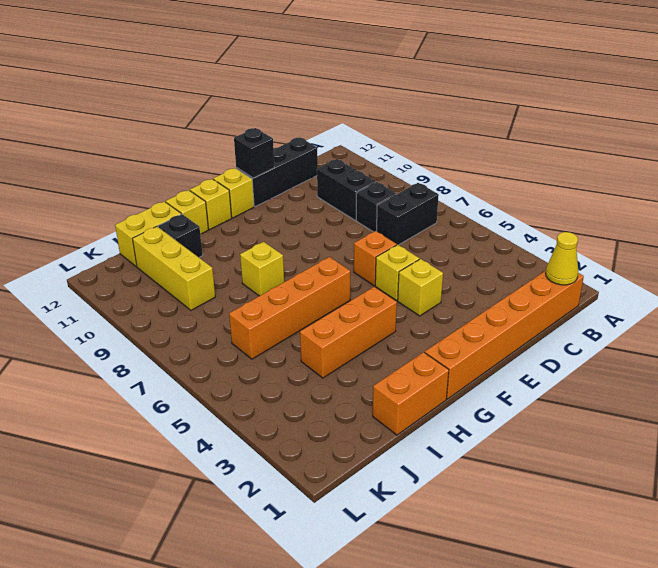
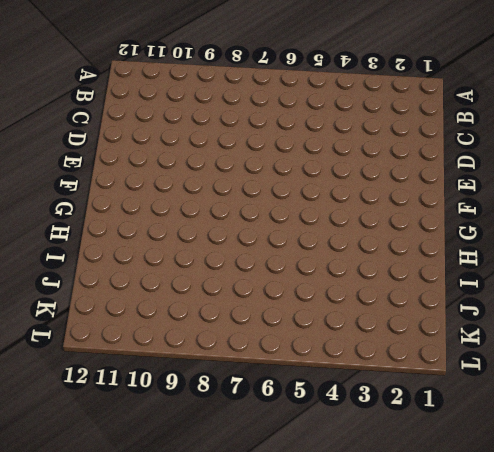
none -> orange 1x6 brick [425,271,584,399]
none -> black 1x2 brick [377,183,439,245]
none -> black 1x1 brick [356,182,396,232]

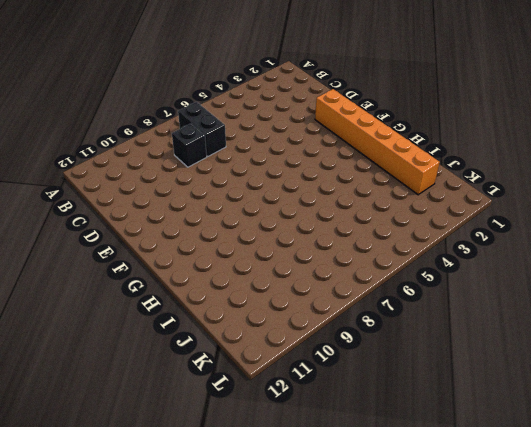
orange 1x6 brick [315,89,440,195] -> orange 1x6 brick moved to [425,271,584,399]
none -> black 1x2 brick [317,159,376,220]
none -> black 1x3 brick [236,138,318,207]
none -> yellow 1x1 brick [398,259,443,316]

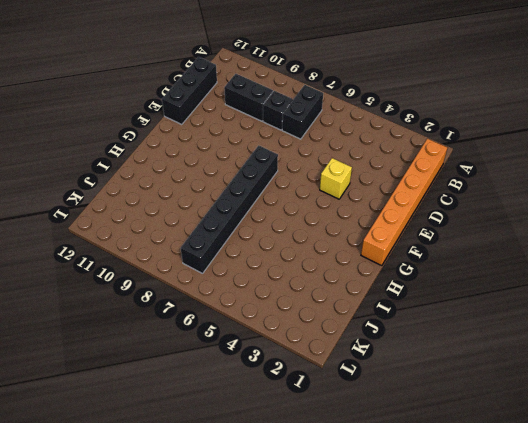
black 1x6 brick [181,145,278,274] -> none
none -> yellow 1x1 brick [375,245,419,301]
none -> orange 1x1 brick [354,231,397,286]
none -> yellow 1x1 brick [213,168,254,218]

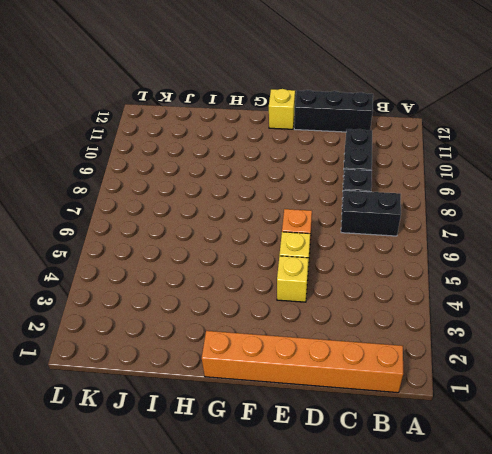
none -> orange 1x3 brick [300,287,397,378]
none -> orange 1x4 brick [229,257,350,359]
none -> yellow 1x1 brick [190,179,232,229]

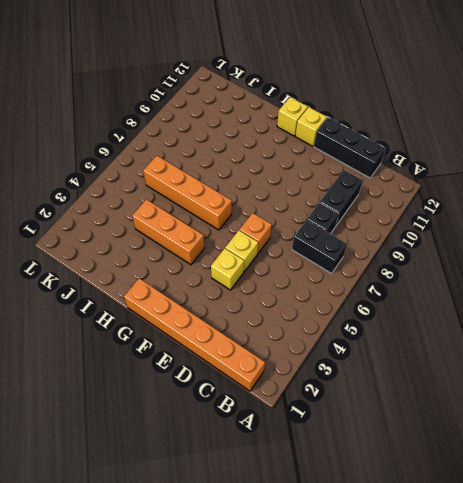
none -> orange 1x2 brick [373,352,449,435]
none -> yellow 1x1 brick [240,242,284,296]
none -> yellow 1x1 brick [166,190,208,234]

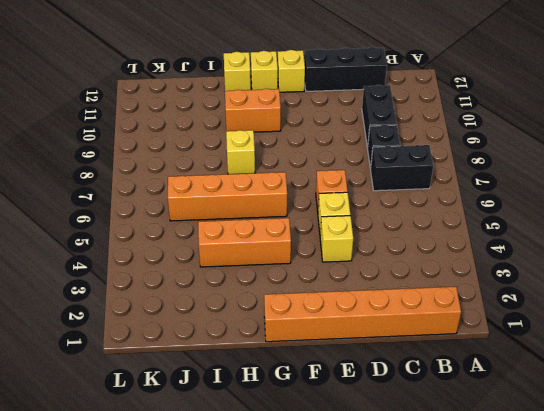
orange 1x2 brick [225,89,281,132] -> orange 1x2 brick moved to [373,352,449,435]
none -> black 1x1 brick [158,214,203,257]
none -> yellow 1x2 brick [115,201,181,267]
none -> yellow 1x3 brick [132,226,215,310]

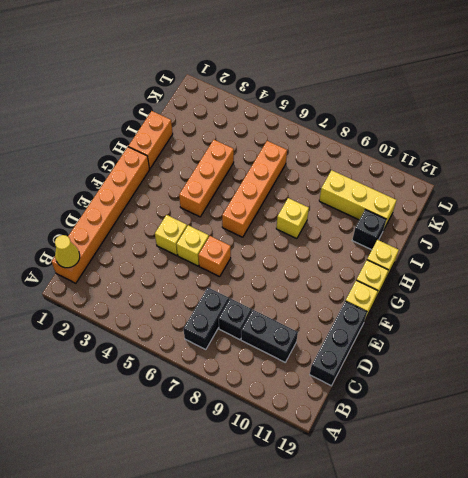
none -> yellow 1x2 brick [115,201,181,267]
none -> black 1x1 brick [234,128,274,178]

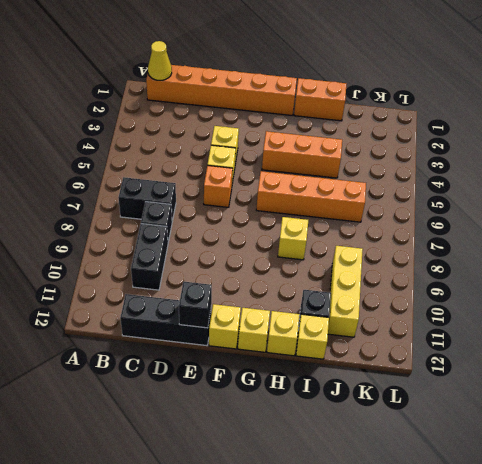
yellow 1x1 brick [296,314,329,359] -> yellow 1x2 brick [115,201,181,267]

